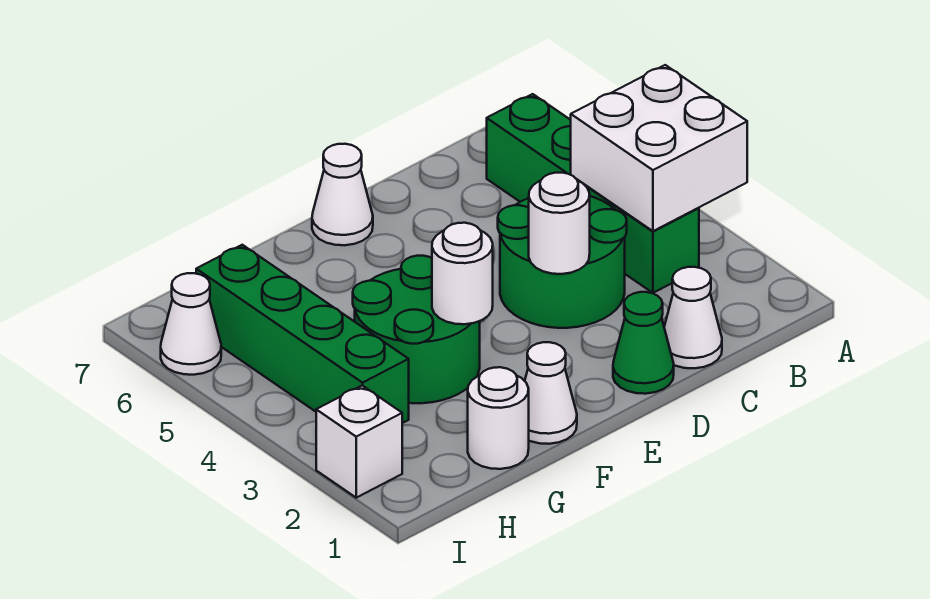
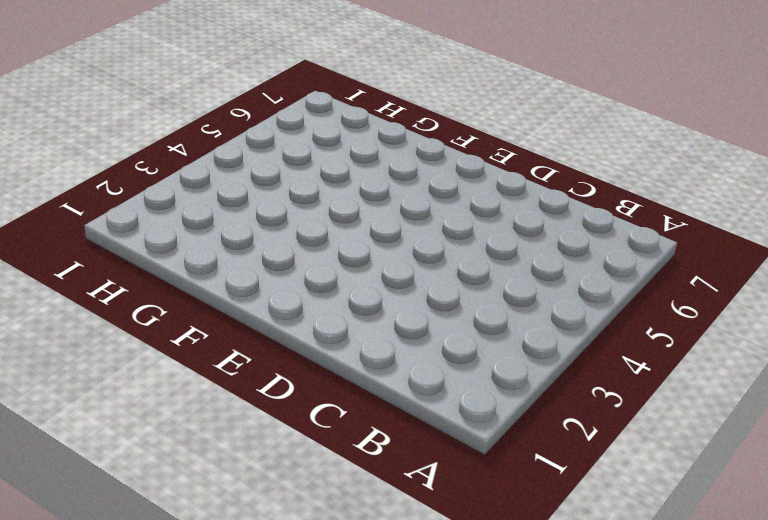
none -> green 1x4 brick [487,94,699,293]
none -> white 1x1 cone [664,267,722,368]
none -> green 2x2 round brick [498,196,627,328]

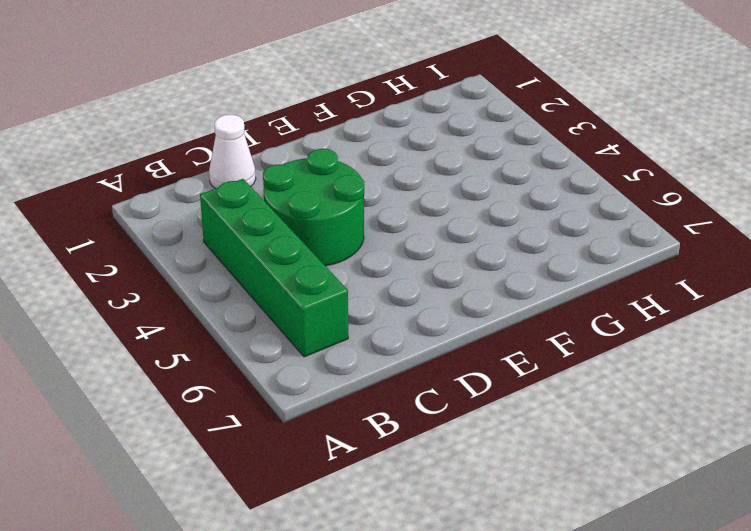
none -> green 1x1 cone [613,292,674,394]
none -> white 1x1 cone [312,144,373,245]
none -> white 1x1 cone [525,342,577,444]

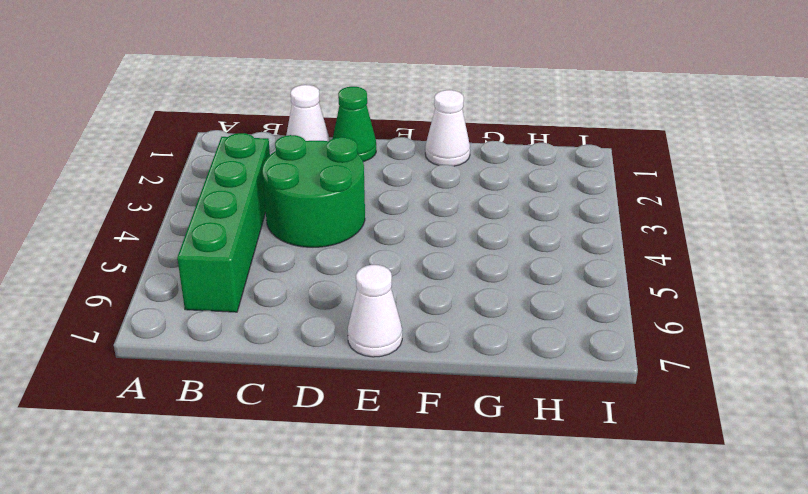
none -> green 2x2 round brick [353,256,480,403]
none -> white 1x1 round brick [468,367,529,469]
none -> green 1x4 brick [196,245,409,423]

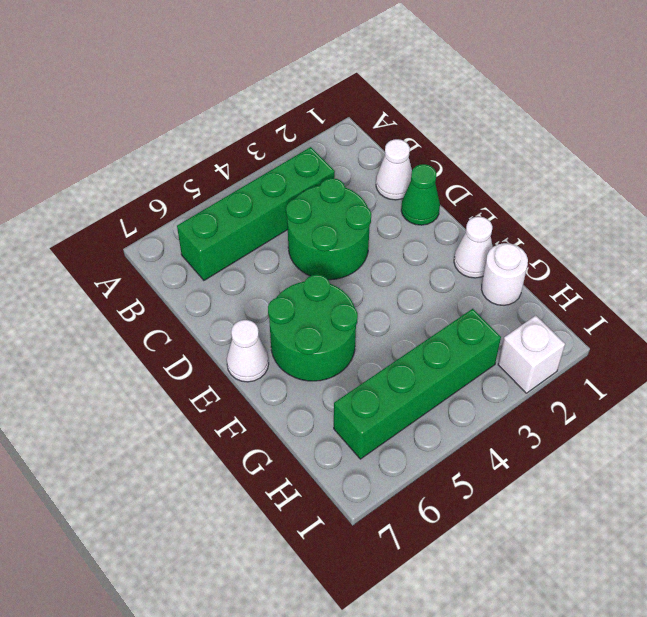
green 2x2 round brick [268,275,358,381] -> green 2x2 round brick moved to [353,256,480,403]
none -> white 1x1 cone [161,273,221,375]
none -> white 2x2 brick [571,65,747,231]
none -> white 1x1 round brick [529,173,590,274]

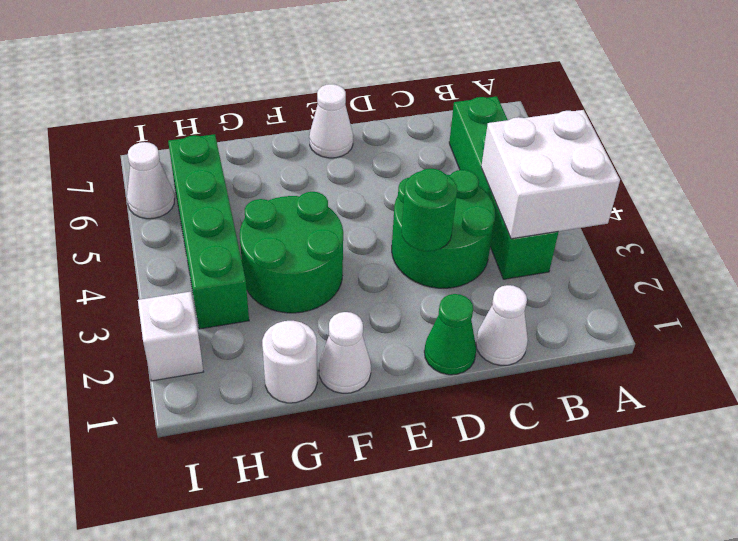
green 1x1 round brick [402,168,457,251] -> white 1x1 round brick [529,173,590,274]
none -> white 1x1 round brick [432,223,493,324]

